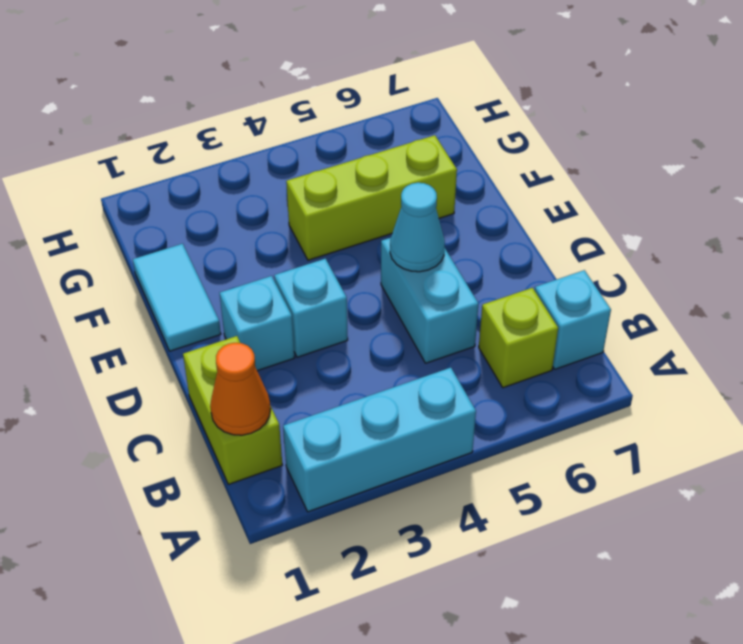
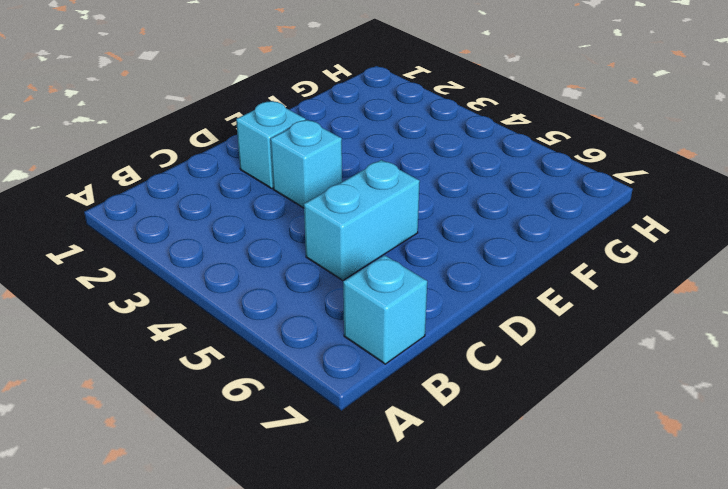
none -> cyan 1x3 brick [283,368,476,512]
none -> lime 1x2 brick [183,336,282,484]

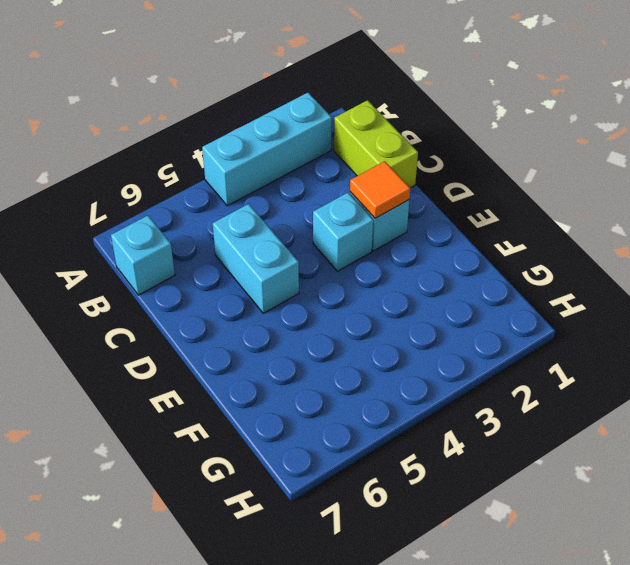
orange 1x1 tile [350,161,410,218] -> none
none -> lime 1x1 brick [479,288,558,388]
none -> cyan 1x2 tile [133,244,221,351]

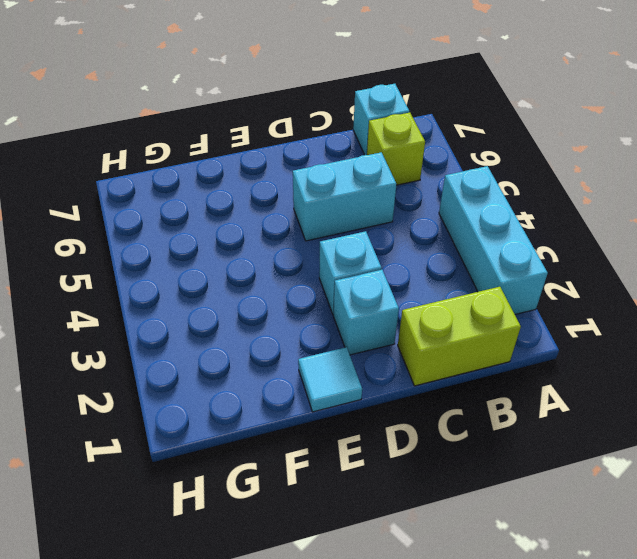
cyan 1x1 tile [298,347,362,412] -> cyan 1x2 tile [133,244,221,351]
none -> lime 1x3 brick [286,135,457,260]
none -> orange 1x1 cone [210,343,271,435]

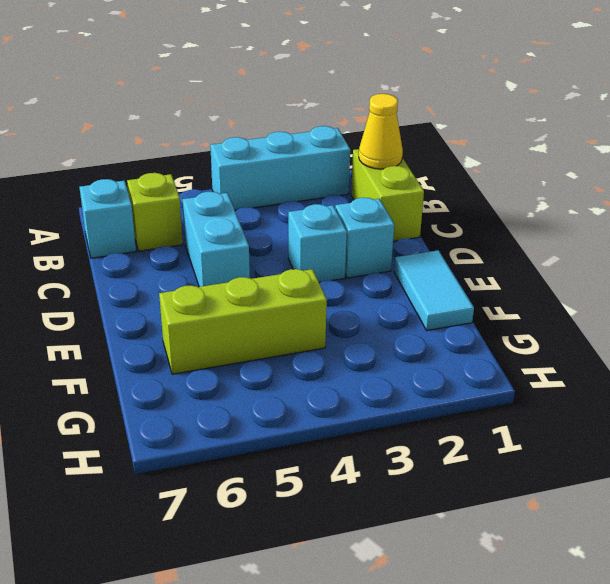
yellow 1x1 cone [359,94,403,169] -> orange 1x1 cone [210,343,271,435]
none -> cyan 1x1 cone [390,183,445,272]

